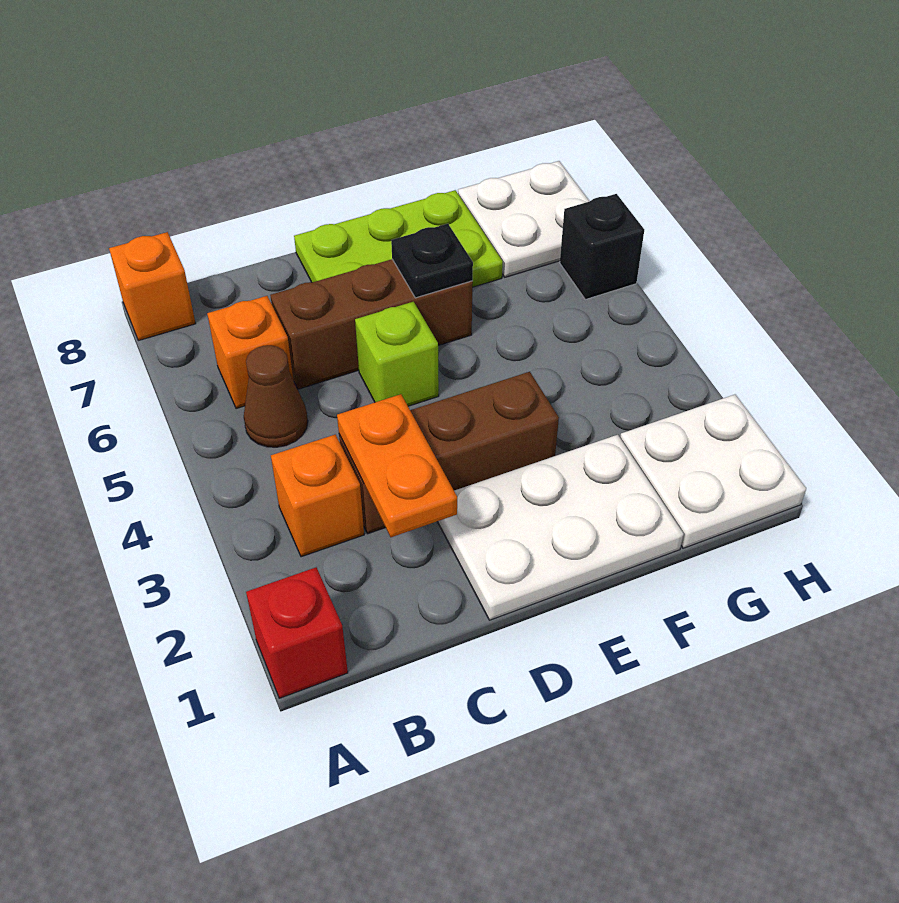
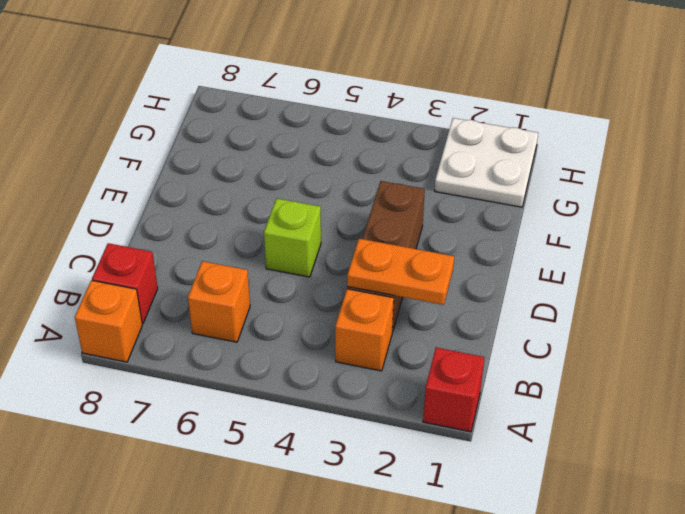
red 1x1 brick [92,243,158,324] -> none
none -> brown 1x1 cone [244,345,308,447]
none -> brown 1x3 brick [270,259,473,389]
none -> white 2x3 plate [437,435,684,620]

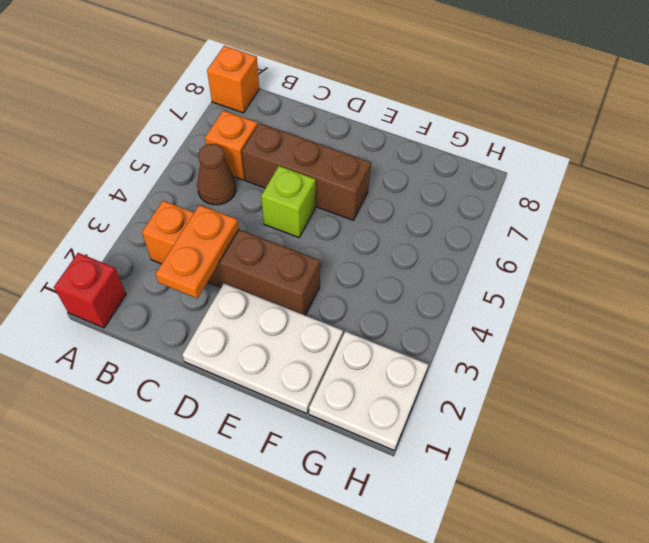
none -> lime 2x3 plate [294,190,503,287]
none -> white 2x2 plate [458,161,590,277]
none -> black 1x1 brick [560,194,644,300]

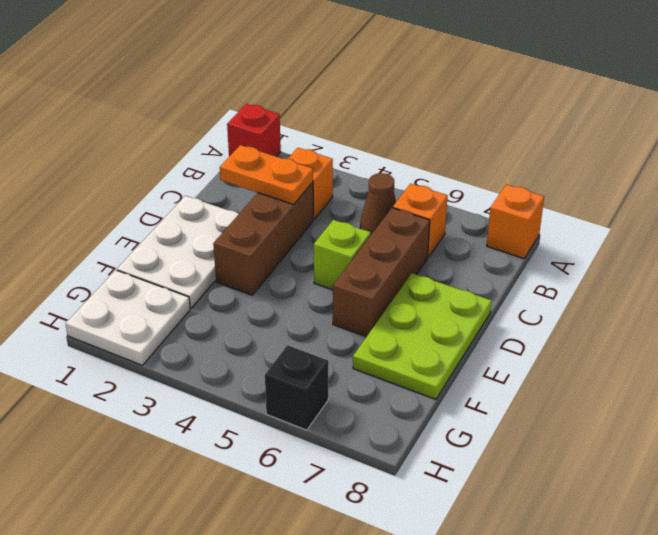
none -> white 2x2 plate [458,161,590,277]
none -> black 1x1 plate [391,224,473,298]

